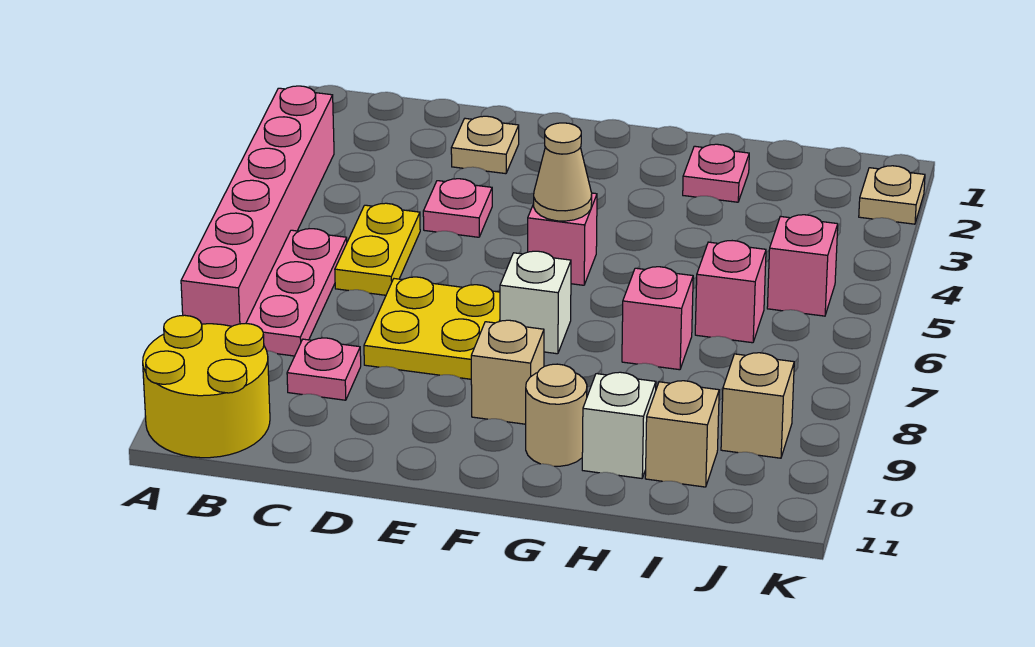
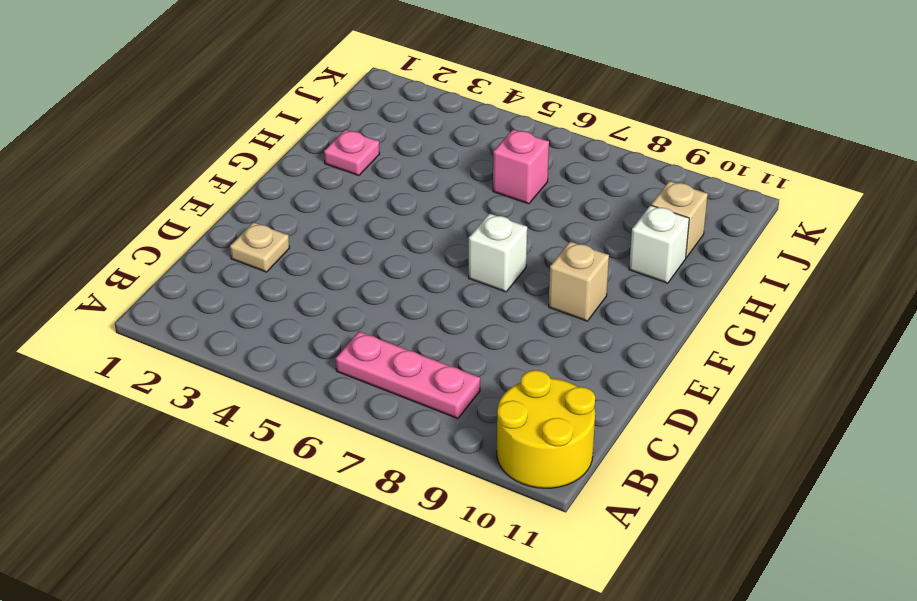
none -> pink 1x6 brick [181,86,334,326]
none -> yellow 1x2 plate [335,203,420,295]
none -> pink 1x1 plate [287,338,361,400]

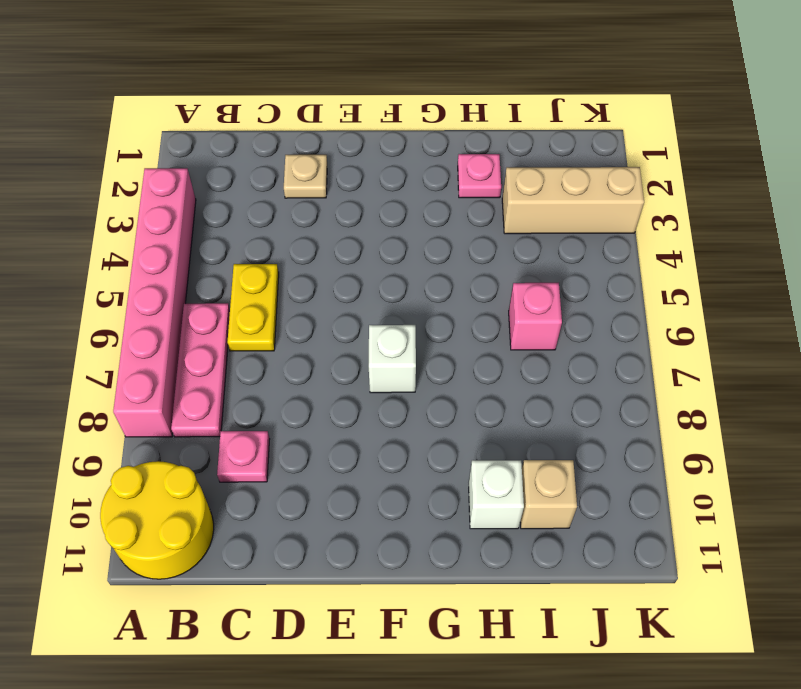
tan 1x3 brick [502,167,644,234] -> none
none -> pink 1x1 plate [423,179,492,237]
none -> yellow 2x2 plate [364,277,500,379]
none -> pink 1x1 brick [528,193,597,285]

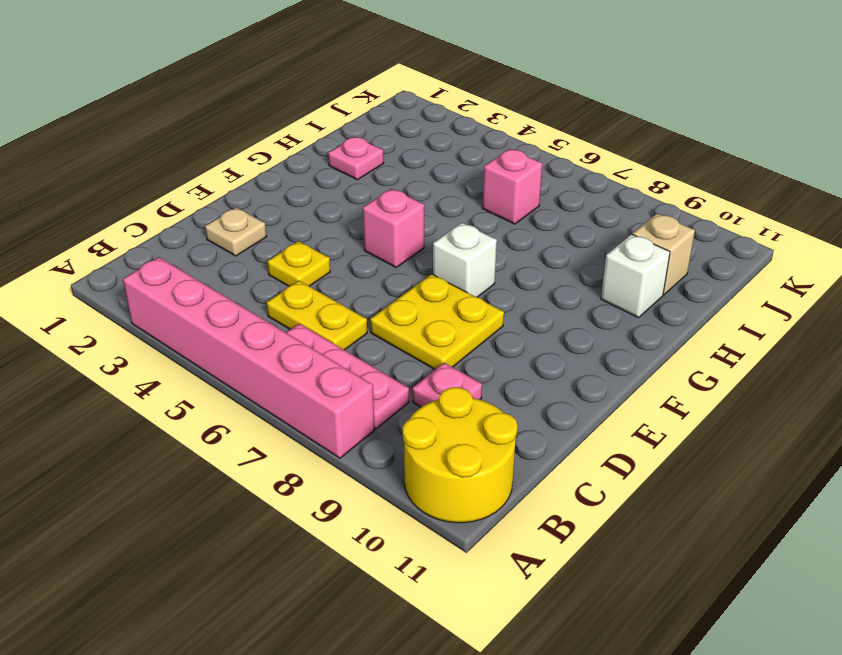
yellow 1x1 plate [267,241,330,286] -> pink 1x1 plate [423,179,492,237]
none -> tan 1x1 brick [471,320,544,424]
none -> tan 1x1 round brick [526,364,587,466]
none -> pink 1x1 brick [622,267,693,370]

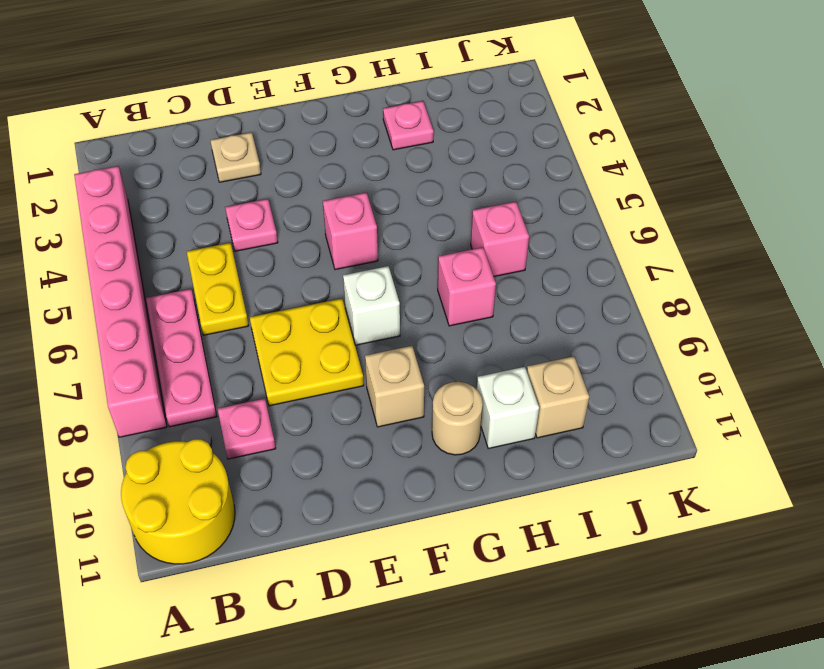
none -> pink 1x1 brick [767,215,838,316]
none -> tan 1x1 brick [721,353,794,458]
none -> tan 1x1 plate [859,166,925,224]

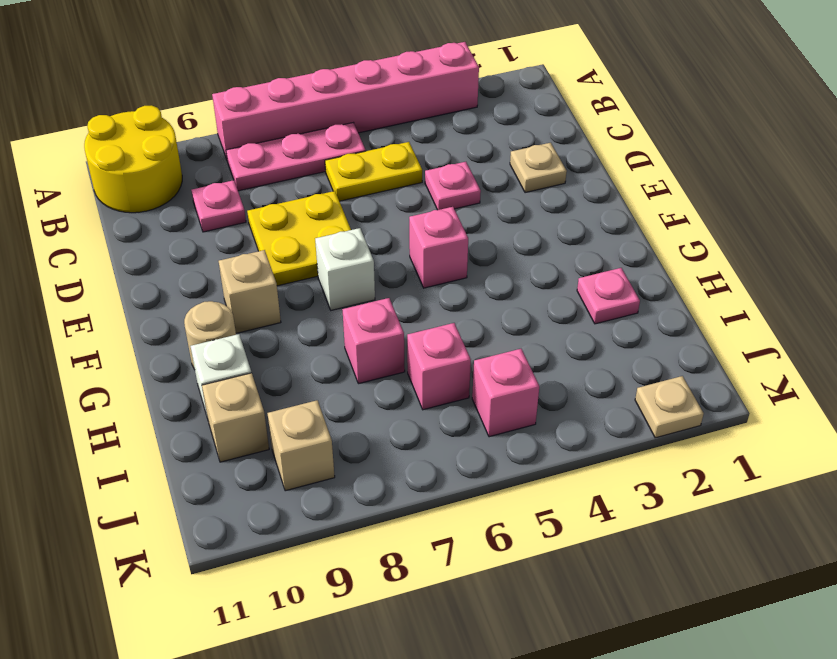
none -> tan 1x1 cone [534,123,592,221]

